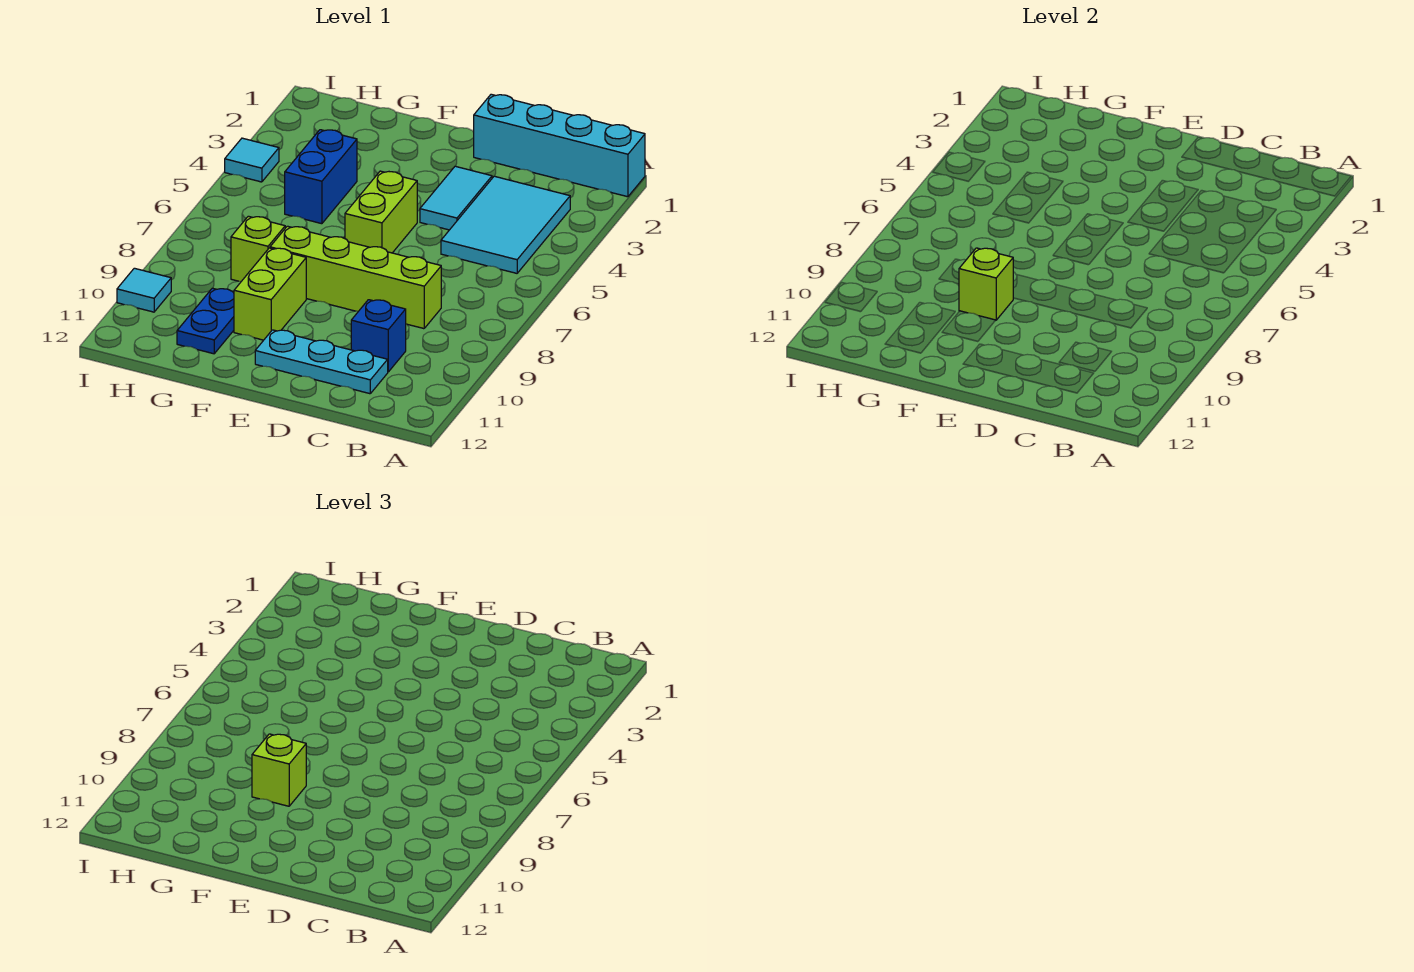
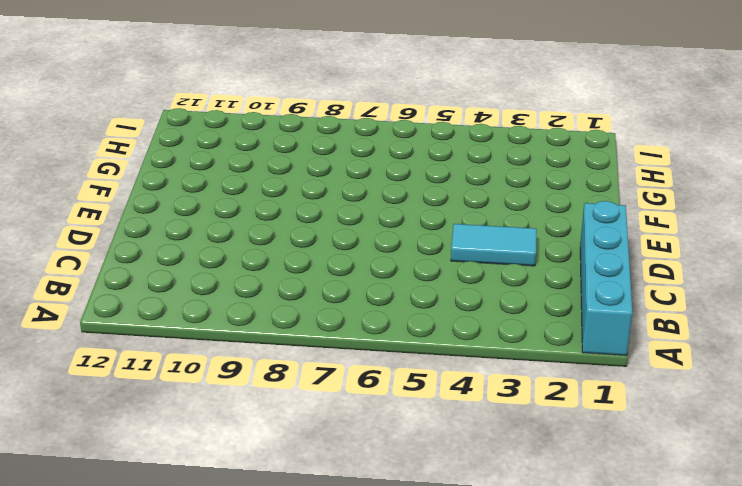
none -> cyan 2x3 tile [441,176,570,273]
none -> lime 1x4 brick [270,226,441,329]
none -> blue 1x1 brick [351,300,406,372]

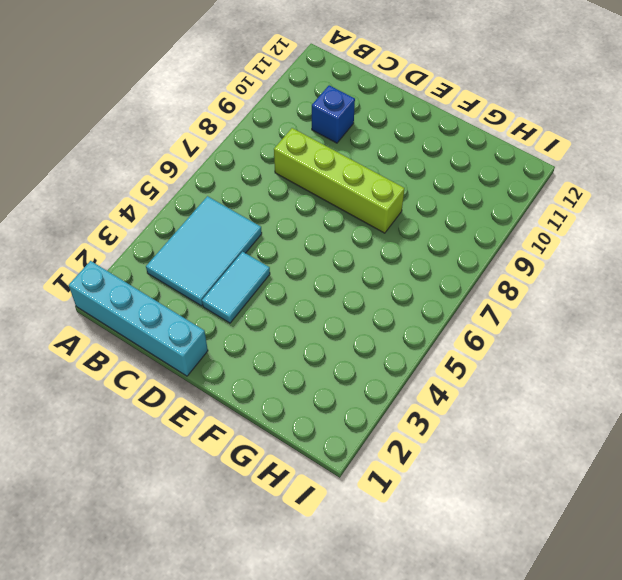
none -> cyan 1x3 plate [255,330,388,394]
none -> lime 1x2 brick [345,171,417,253]
none -> lime 1x2 brick [234,248,306,340]

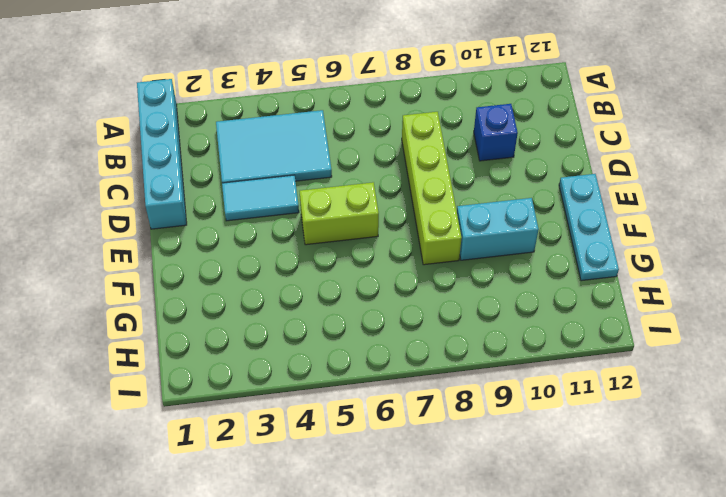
cyan 1x3 plate [559,174,619,281] -> cyan 1x3 plate moved to [255,330,388,394]
cyan 1x2 brick [457,198,539,260] -> lime 1x2 brick [234,248,306,340]
none -> blue 1x2 brick [285,130,357,224]
none -> lime 1x1 brick [231,216,285,281]
none -> blue 1x2 plate [177,288,234,354]

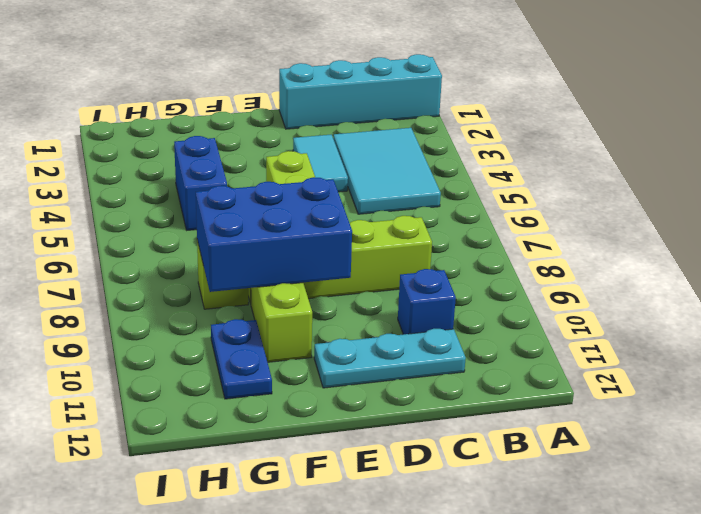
blue 2x3 brick [196,177,352,292] -> lime 1x1 brick [959,248,1013,320]
none -> cyan 1x1 tile [225,138,279,182]
none -> cyan 1x1 tile [117,268,171,312]
none -> lime 1x1 brick [252,734,306,806]

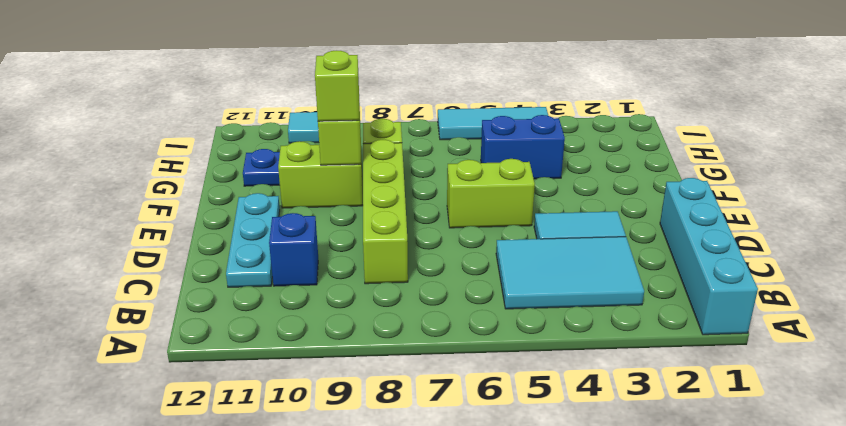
cyan 1x3 tile [438,107,548,140] -> cyan 1x1 tile [225,138,279,182]

